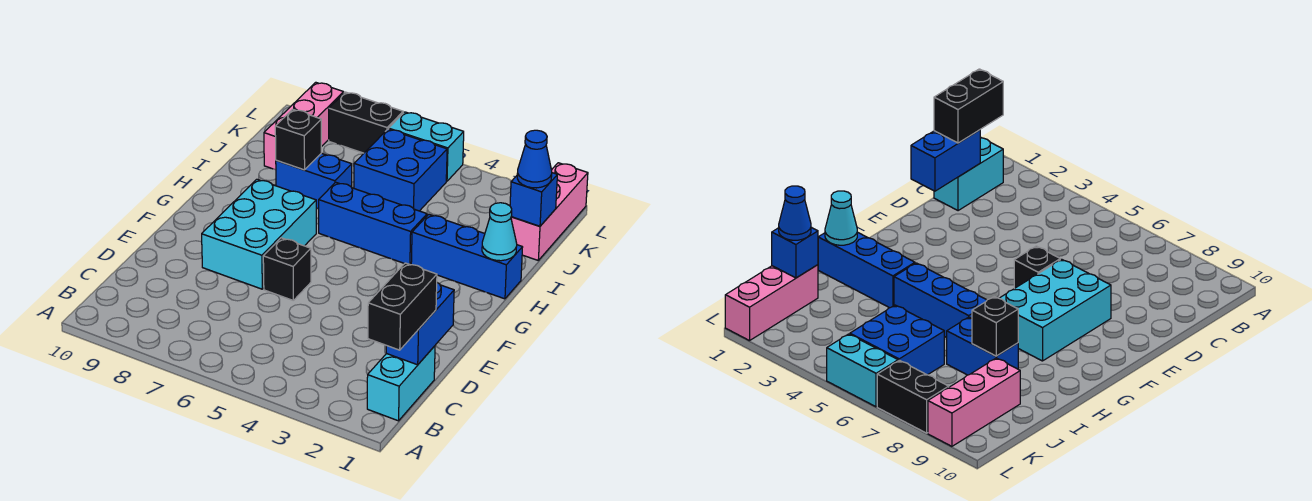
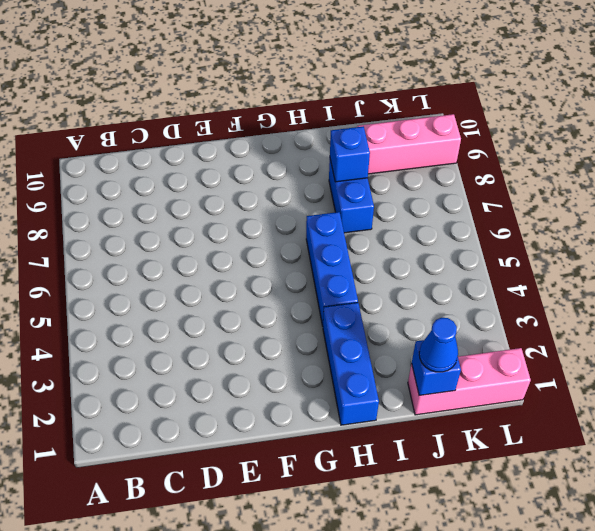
blue 1x1 brick [330,126,370,182] -> black 1x1 brick [275,109,321,170]
none -> cyan 1x2 brick [367,346,435,421]
none -> black 1x1 brick [263,238,311,300]
none -> cyan 2x3 brick [202,179,316,289]

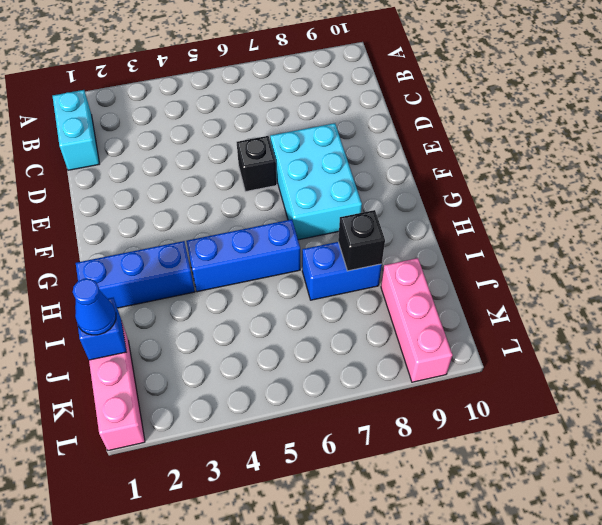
none -> blue 2x2 brick [354,129,447,211]
none -> cyan 1x2 brick [389,112,464,181]
none -> black 1x2 brick [329,92,403,153]

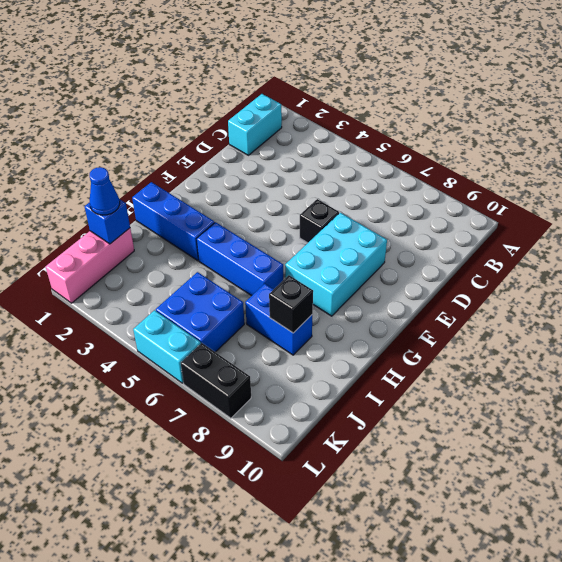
none -> pink 1x3 brick [264,82,344,170]
none -> blue 1x2 brick [386,283,454,365]
none -> cyan 1x1 cone [482,203,517,261]

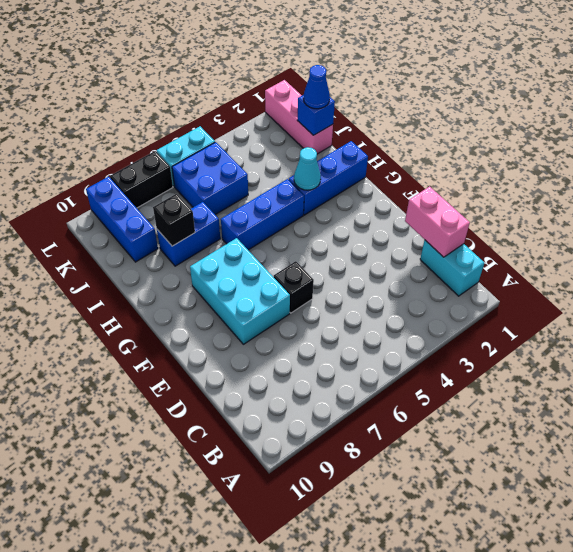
pink 1x2 brick [405,186,470,257] -> blue 1x2 brick [386,283,454,365]
cyan 1x1 cone [294,147,321,190] -> cyan 1x1 cone moved to [482,203,517,261]
blue 1x3 brick [86,177,158,262] -> pink 1x3 brick [264,82,344,170]
none -> black 1x2 brick [368,263,437,350]

